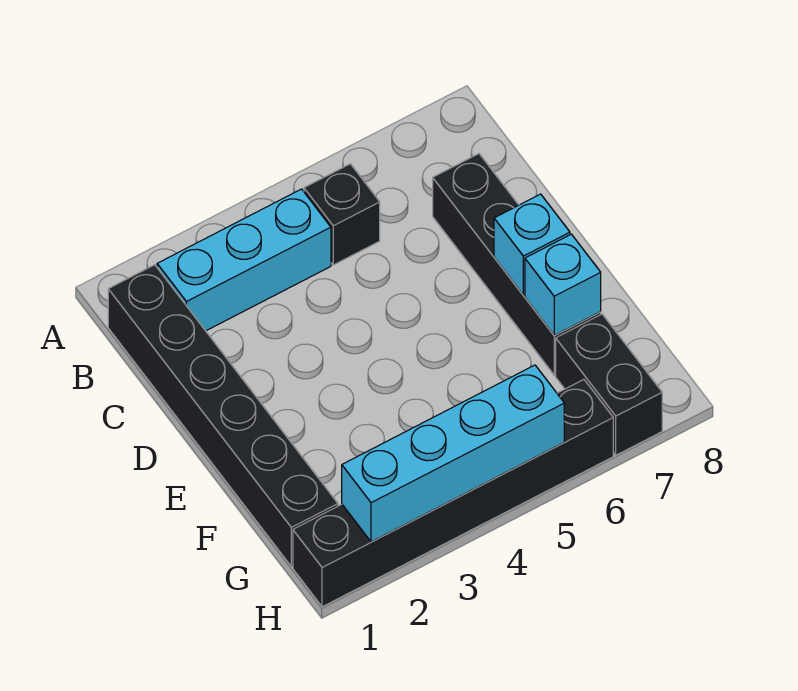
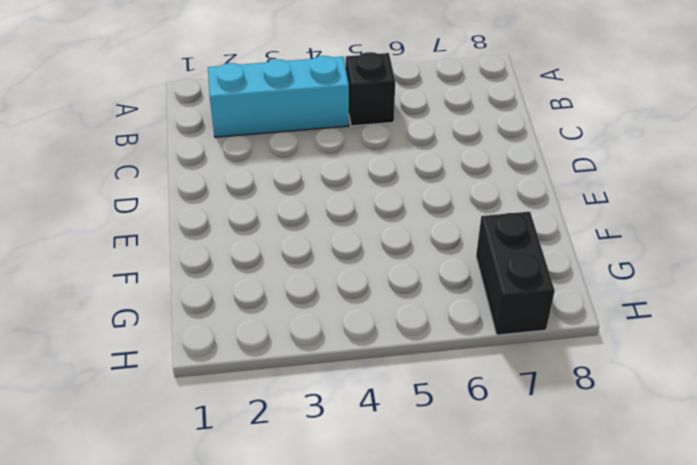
none -> black 1x6 brick [108,265,338,567]
none -> black 1x4 brick [433,154,601,375]

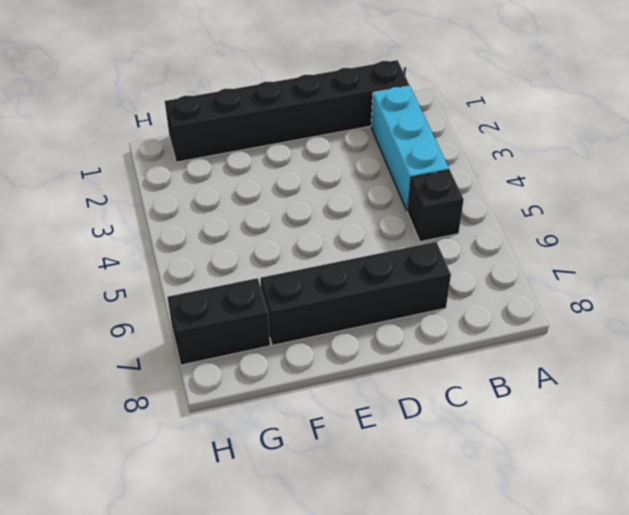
none -> black 1x6 brick [293,380,613,607]
none -> cyan 1x1 brick [494,194,570,295]

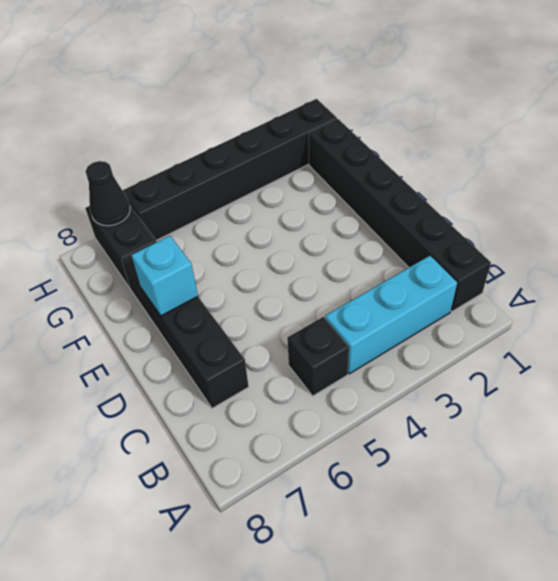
black 1x1 cone [85,161,130,226] -> none
none -> cyan 1x1 brick [525,234,601,335]
none -> cyan 1x4 brick [342,365,564,542]

